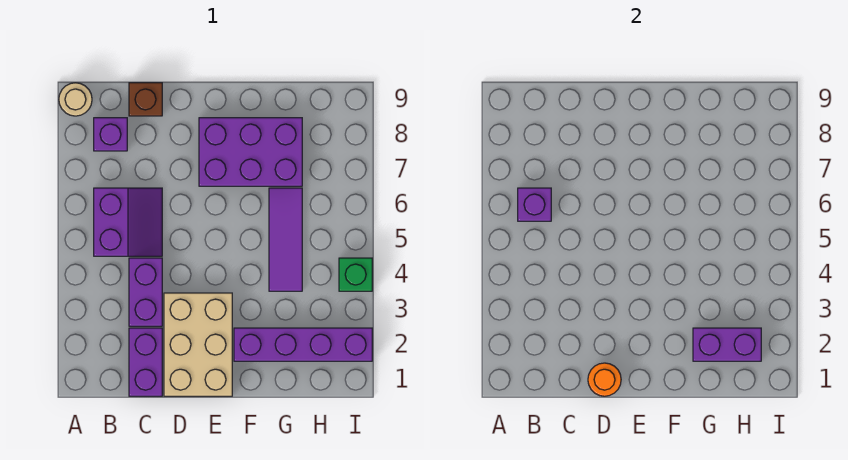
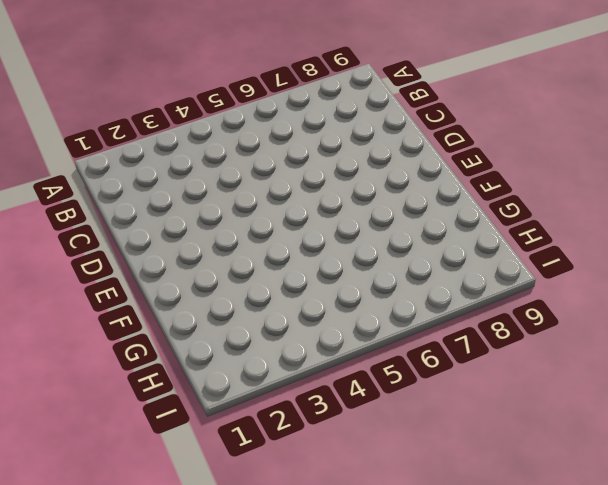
none -> tan 1x1 round brick [59,83,92,116]
none -> purple 2x2 slope [94,188,162,256]
none -> purple 1x1 brick [94,118,127,151]

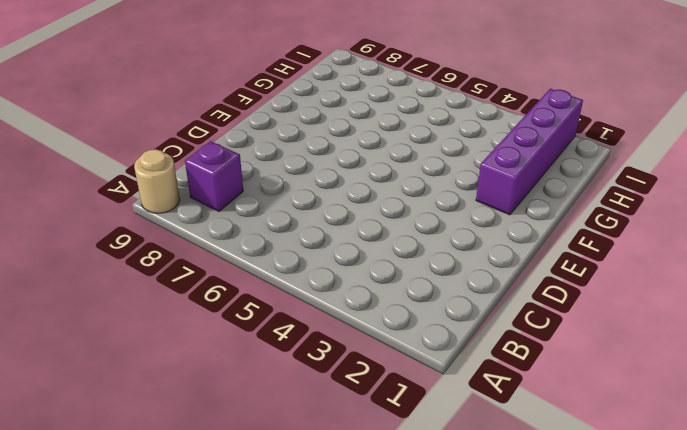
none -> purple 2x2 slope [94,188,162,256]
none -> purple 1x2 brick [129,328,162,396]
none -> purple 1x2 brick [129,258,162,326]

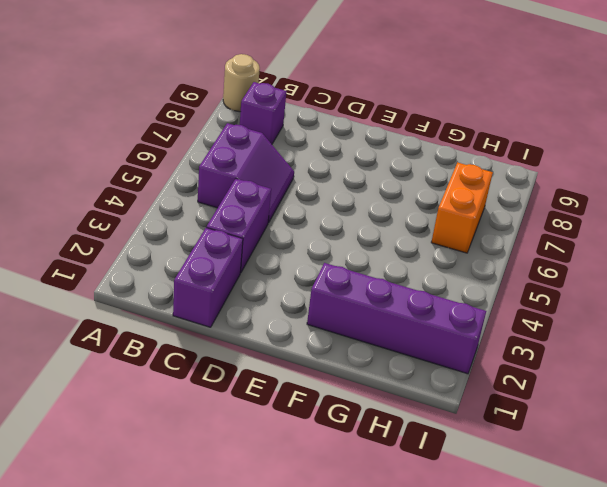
orange 1x2 brick [431,162,493,253] -> none
none -> brown 1x1 brick [129,83,162,116]
none -> tan 2x3 brick [164,293,232,396]
none -> purple 2x3 brick [199,118,302,186]

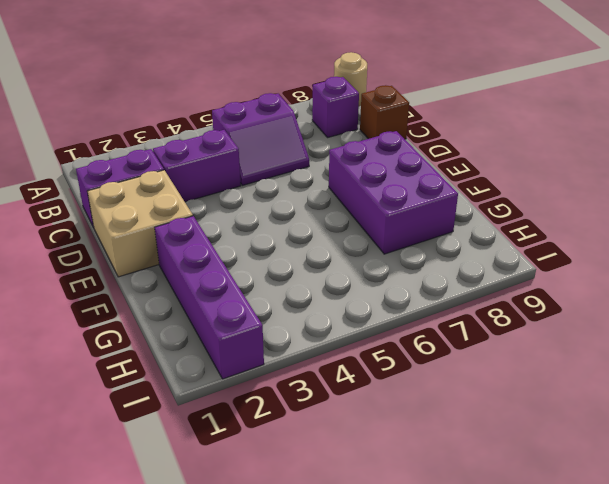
tan 2x2 brick [87,170,193,277] -> tan 2x3 brick [164,293,232,396]
none -> purple 1x3 tile [269,188,302,291]
none -> green 1x1 brick [339,258,372,291]
none -> purple 1x1 brick [518,188,551,221]

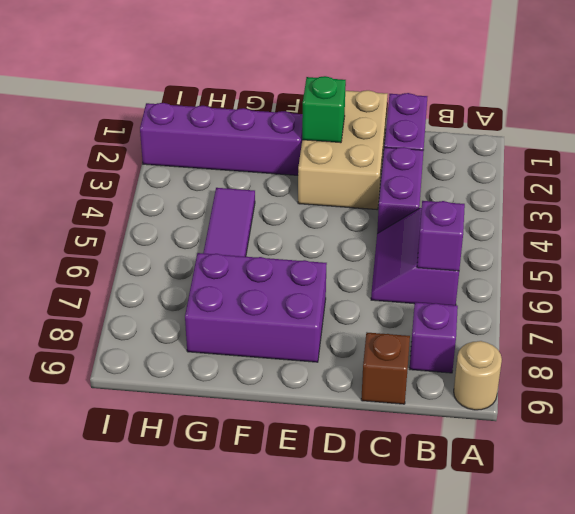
green 1x1 brick [302,76,346,143] -> green 1x1 brick moved to [339,258,372,291]
none -> orange 1x1 round brick [588,363,621,396]
none -> purple 1x2 brick [693,328,761,361]

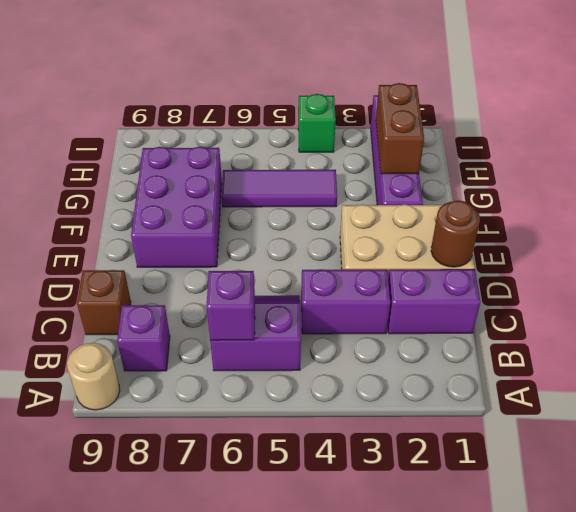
brown 1x1 round brick [431,200,480,267] -> orange 1x1 round brick [588,363,621,396]
brown 1x2 brick [376,83,424,174] -> purple 1x2 brick [693,328,761,361]

